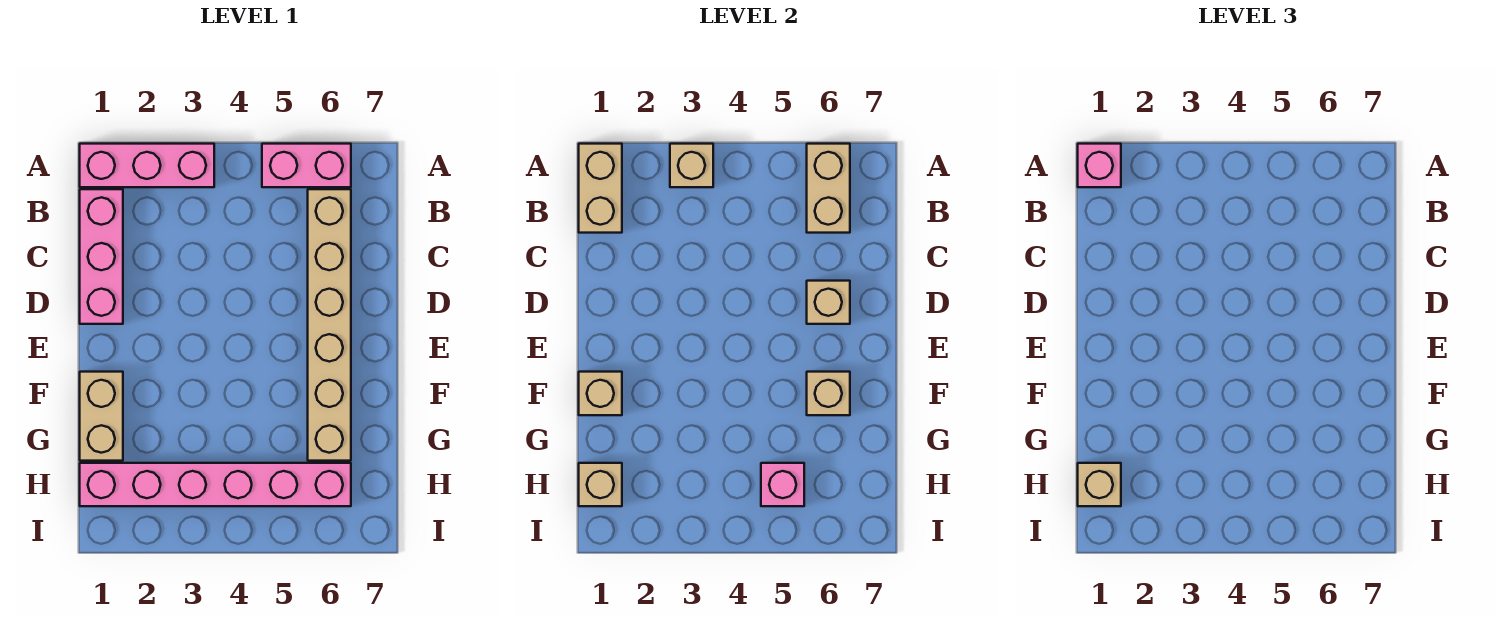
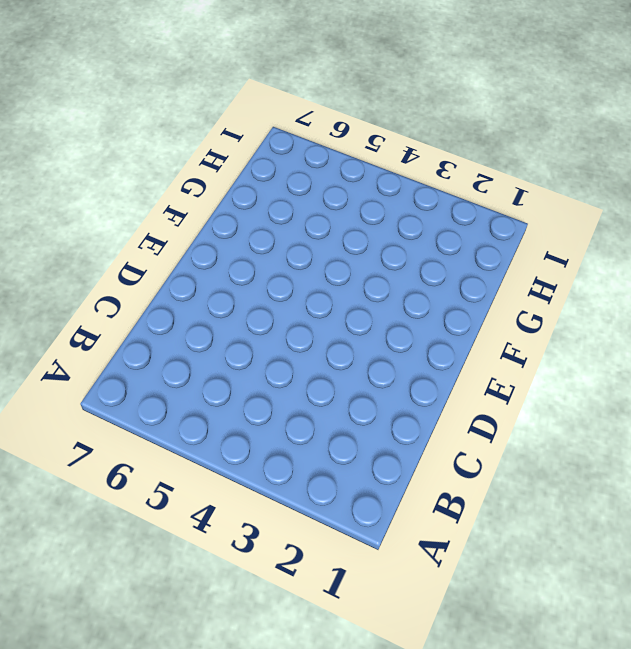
none -> pink 1x3 brick [80,144,214,187]
none -> pink 1x2 brick [262,144,351,187]
none -> pink 1x3 brick [80,189,123,324]

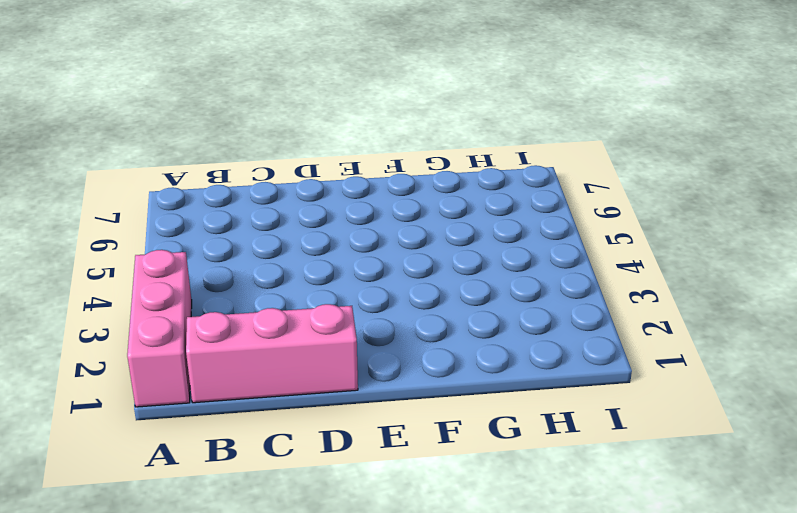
none -> pink 1x2 brick [262,144,351,187]
none -> tan 1x6 brick [308,189,351,461]
none -> tan 1x2 brick [80,372,123,461]

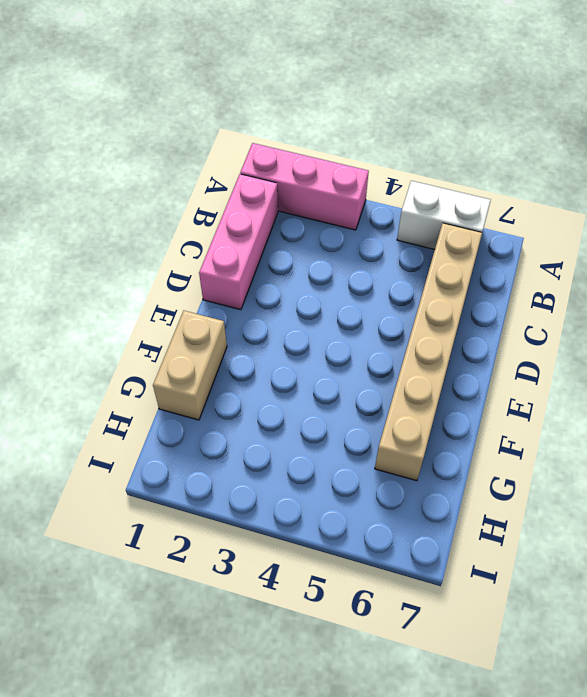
white 1x2 brick [397,181,491,249] -> pink 1x2 brick [262,144,351,187]
none -> pink 1x6 brick [80,463,351,506]
none -> tan 1x2 brick [579,144,622,233]
none -> tan 1x1 brick [670,144,713,187]

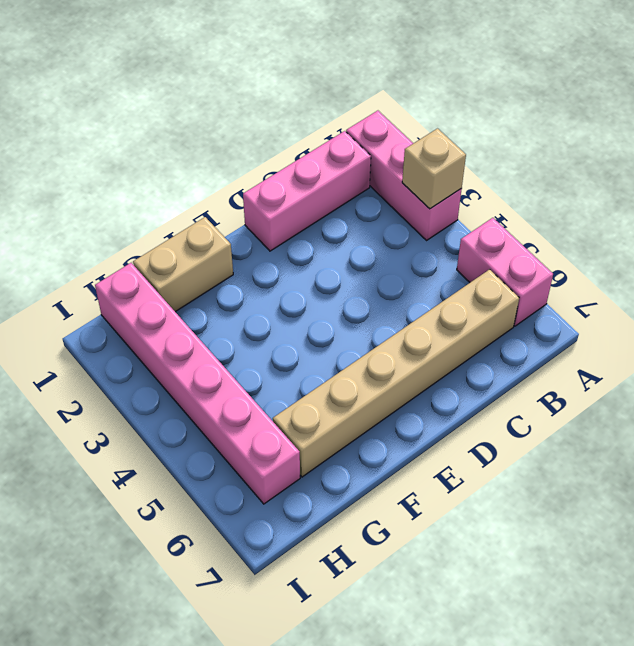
none -> tan 1x2 brick [579,144,622,233]
none -> tan 1x2 brick [807,144,850,233]
none -> tan 1x1 brick [807,281,850,324]

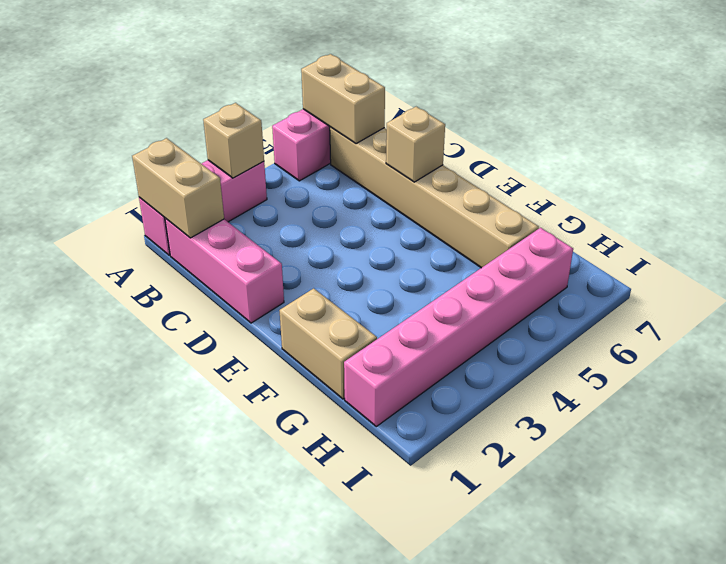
none -> tan 1x1 brick [579,372,622,415]
none -> tan 1x1 brick [807,372,850,415]
none -> tan 1x1 brick [579,463,622,506]

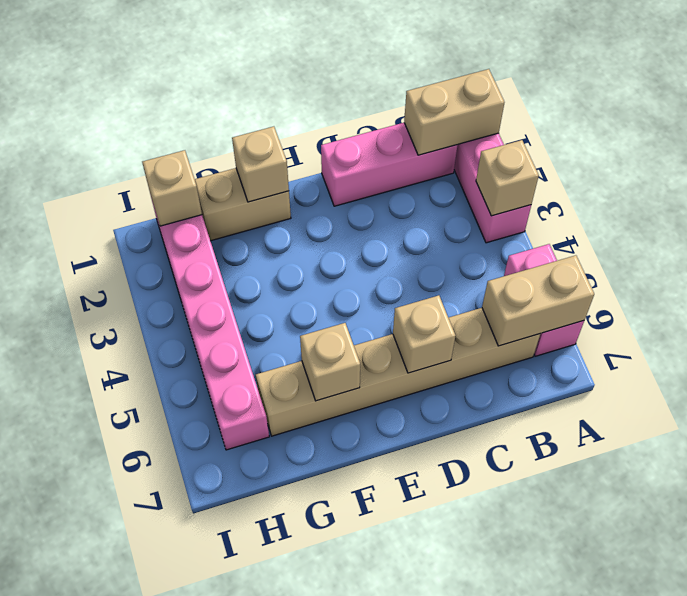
none -> pink 1x1 brick [761,463,804,506]
none -> pink 1x1 brick [1078,144,1121,187]
none -> tan 1x1 brick [1078,463,1121,506]

